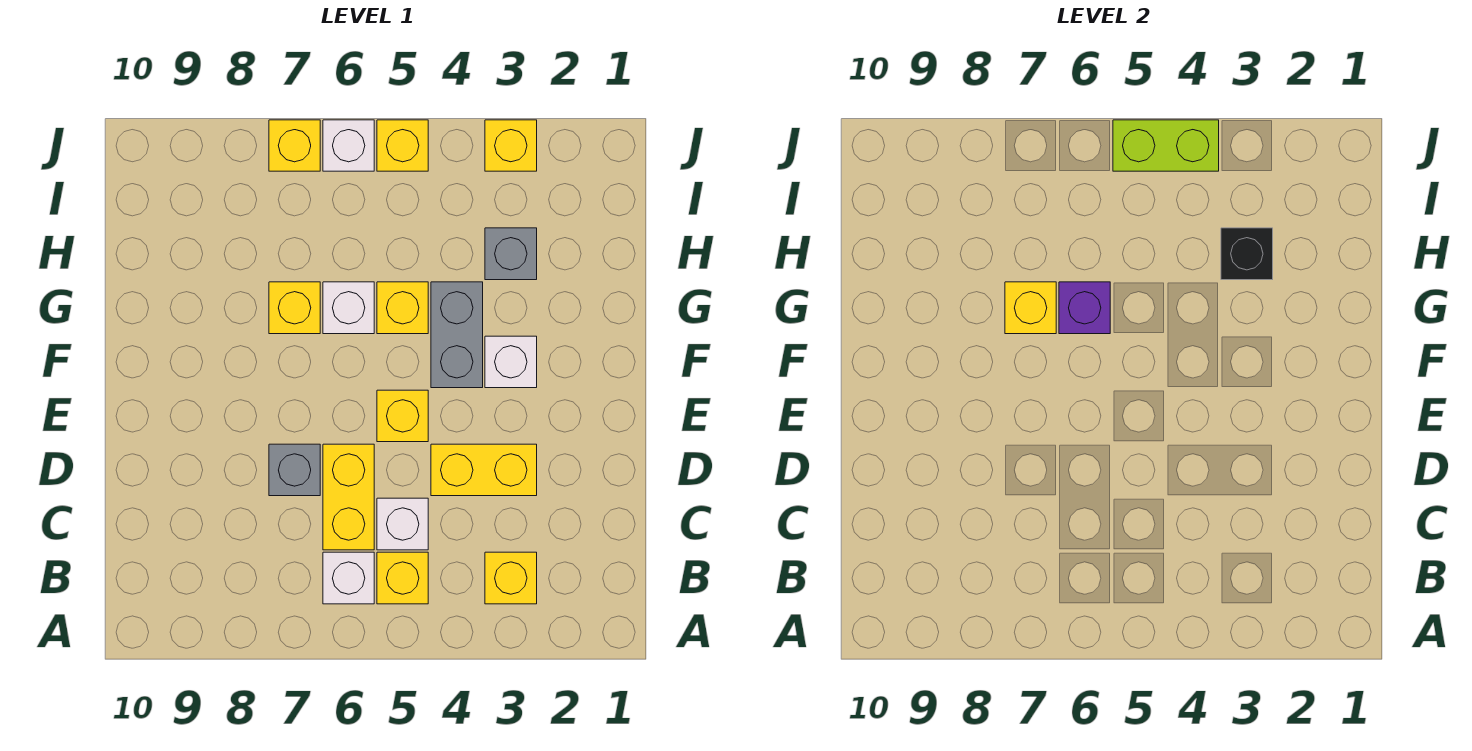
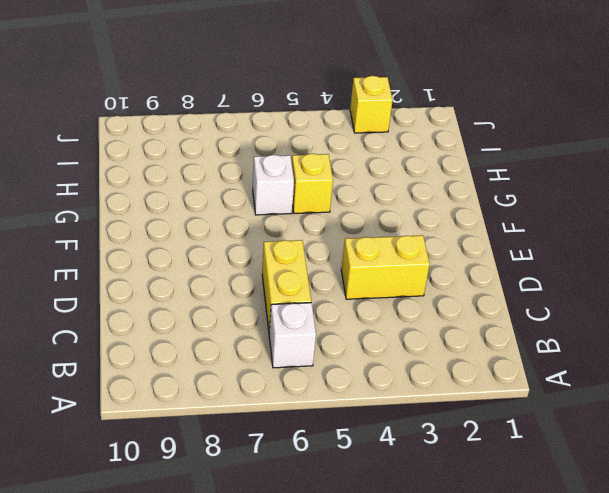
none -> yellow 1x1 brick [485,552,537,604]
none -> yellow 1x1 brick [377,552,428,604]
none -> white 1x1 brick [377,498,428,550]

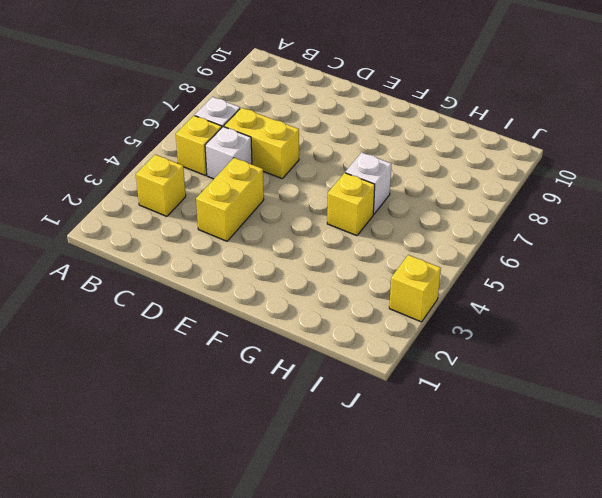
none -> grey 1x1 brick [269,444,320,496]
none -> yellow 1x1 brick [377,390,428,442]
none -> white 1x1 brick [485,336,537,388]

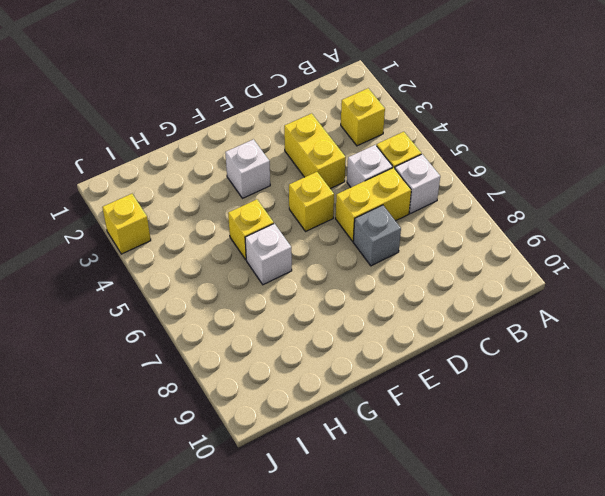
none -> grey 1x2 brick [431,282,483,388]
none -> yellow 1x1 brick [269,282,320,334]
none -> grey 1x1 brick [485,228,537,280]

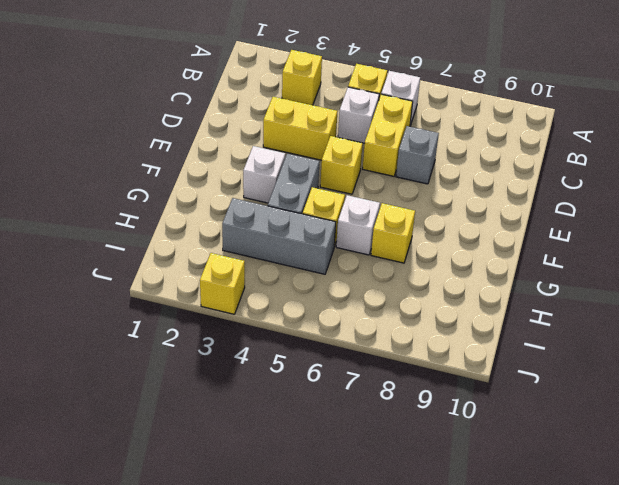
grey 1x3 brick [222,198,336,274] -> grey 1x1 brick [485,228,537,280]
none -> yellow 1x1 brick [377,120,428,171]
none -> white 1x1 brick [323,120,374,171]
none -> yellow 1x1 brick [269,120,320,171]

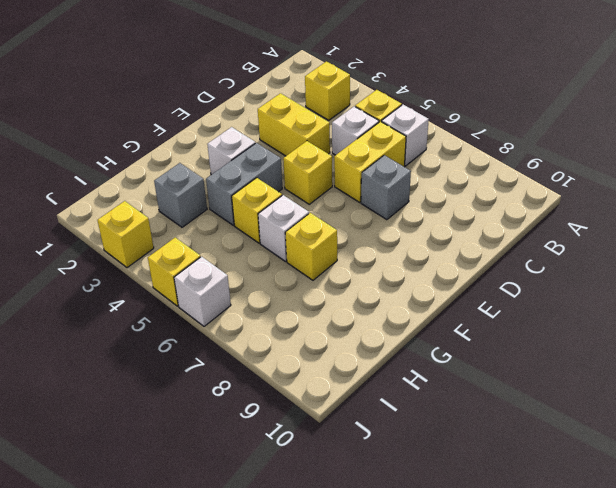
none -> yellow 1x1 brick [269,120,320,171]
none -> purple 1x1 brick [1059,282,1110,334]
none -> yellow 1x1 brick [1005,282,1056,334]

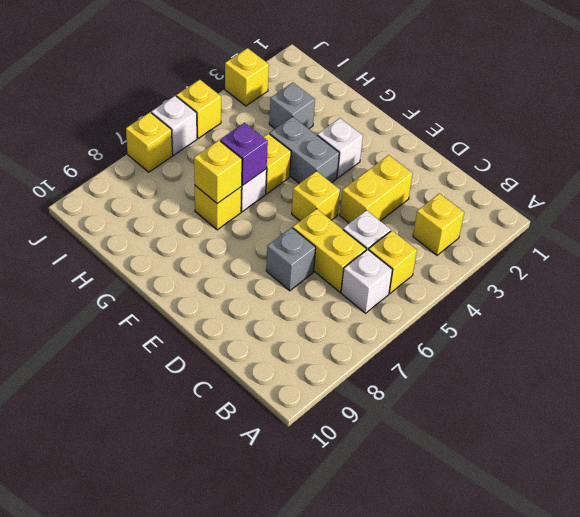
none -> black 1x1 brick [1221,228,1273,280]
none -> lime 1x2 brick [1113,120,1219,171]

